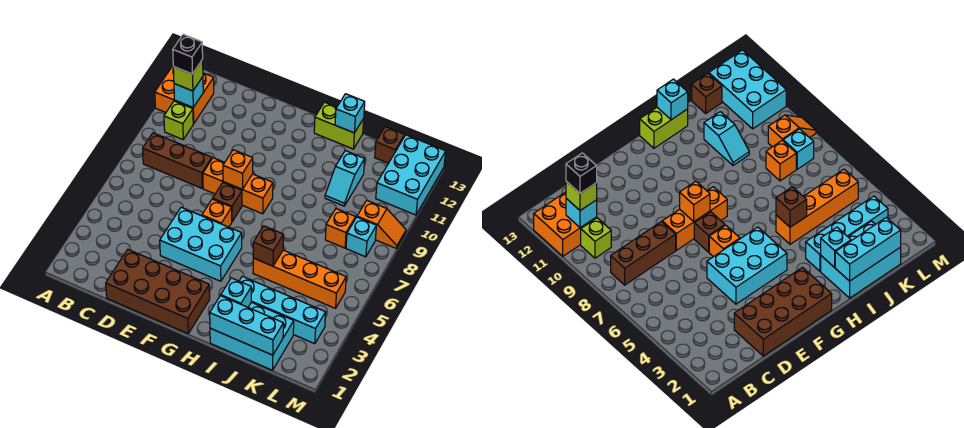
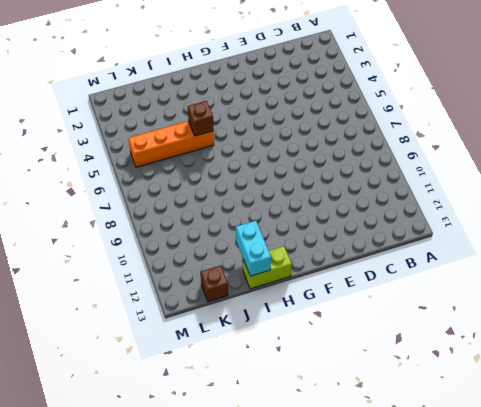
cyan 1x2 brick [236,221,271,276] -> cyan 1x1 brick [335,94,365,133]
none -> orange 2x2 brick [155,66,214,124]
none -> brown 1x3 brick [143,133,212,188]
none -> lime 1x1 brick [164,101,193,139]

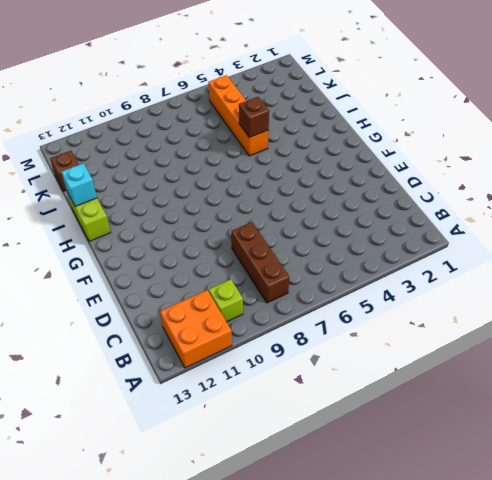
none -> brown 2x4 brick [106,250,210,333]
none -> cyan 2x3 brick [160,207,242,281]
none -> orange 1x3 brick [203,158,273,214]

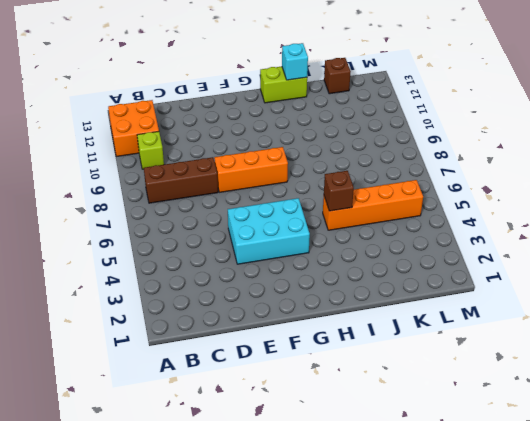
none -> brown 2x4 brick [106,250,210,333]
none -> orange 1x1 brick [202,199,232,227]
none -> brown 1x1 brick [213,183,242,222]

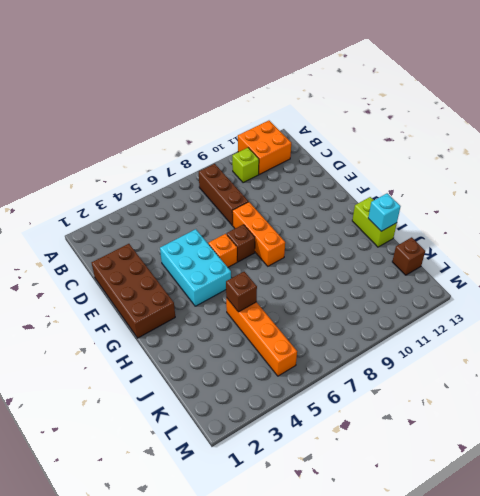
none -> cyan 2x3 brick [210,302,294,370]
none -> cyan 1x4 brick [239,276,326,344]
none -> cyan 1x2 slope [325,150,365,206]

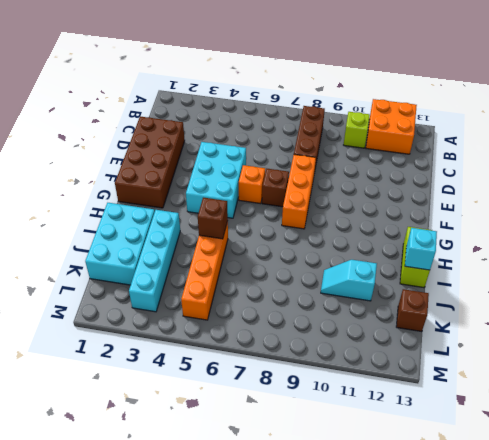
none -> orange 1x1 brick [325,209,356,248]
none -> cyan 1x1 brick [346,217,376,257]
none -> orange 1x2 slope [357,200,406,249]

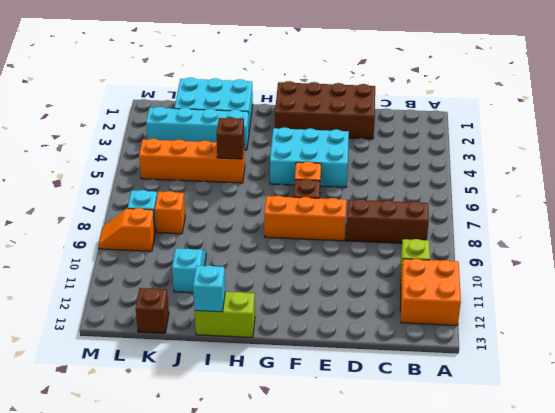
none -> cyan 2x3 brick [376,135,446,215]
none -> cyan 1x1 brick [174,77,203,107]
none -> orange 1x1 brick [223,150,253,189]

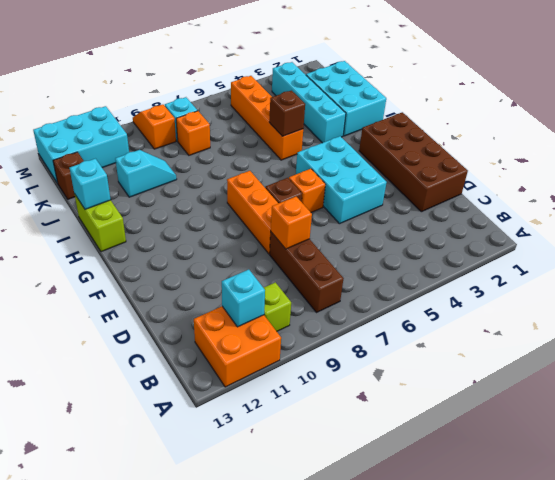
orange 1x1 brick [271,197,312,249] -> orange 1x1 brick moved to [223,150,253,189]
none -> cyan 1x3 brick [210,296,283,355]
none -> cyan 1x1 brick [221,278,251,307]
none -> lime 1x1 brick [173,60,203,91]

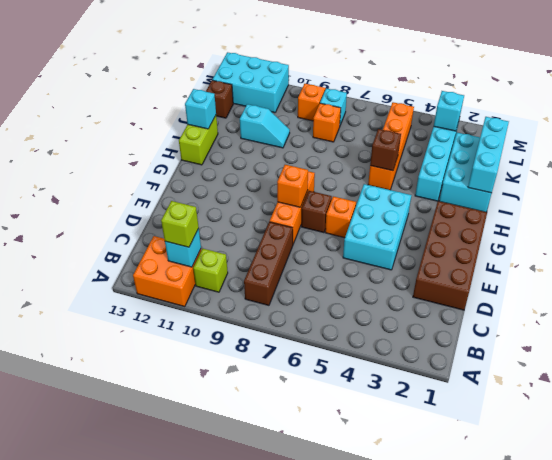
cyan 1x1 brick [434,91,464,131] -> cyan 1x1 brick moved to [221,278,251,307]
none -> black 1x1 brick [173,34,203,74]

